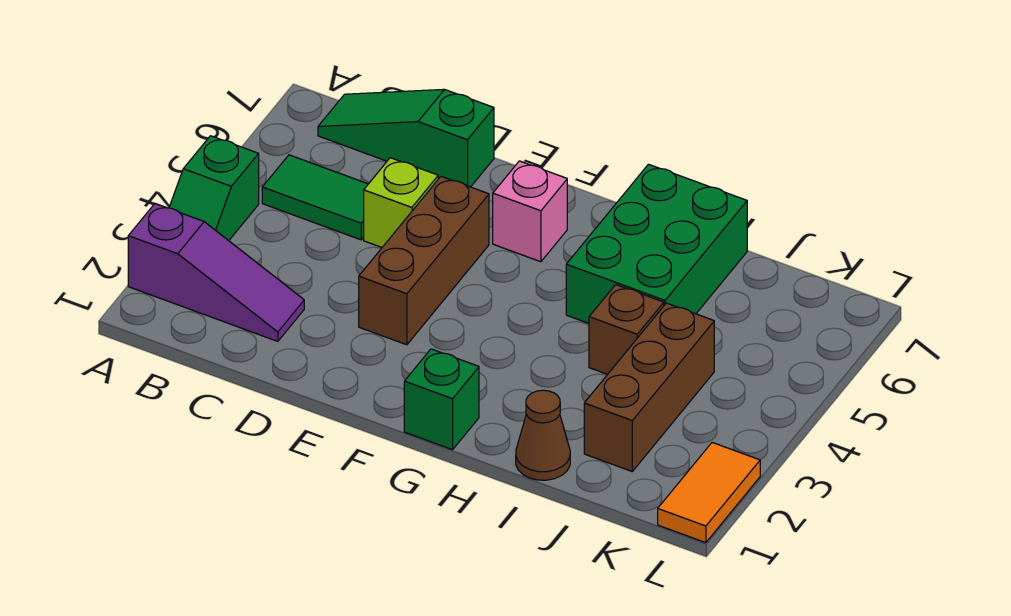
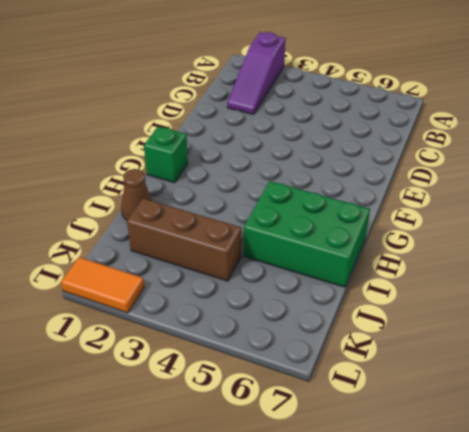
none -> green 1x2 slope [169,136,259,241]
none -> green 1x2 tile [262,155,368,240]
none -> green 1x3 slope [318,89,494,187]

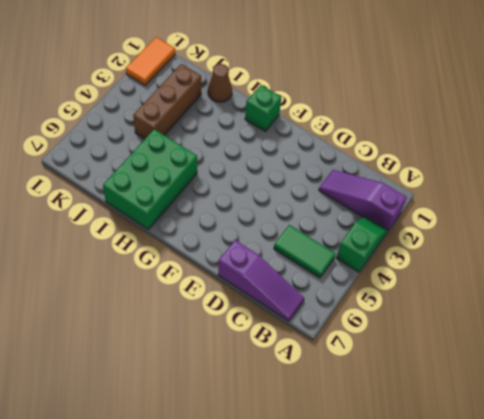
purple 1x3 slope [218,240,304,321] -> green 1x3 slope [318,89,494,187]
none -> lime 1x1 brick [364,158,438,247]
none -> brown 1x3 brick [359,176,489,345]
none -> pink 1x1 brick [493,161,567,262]

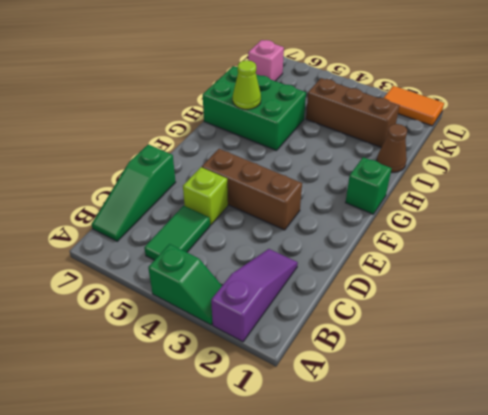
lime 1x1 cone [233,60,261,109] -> none
pink 1x1 brick [248,40,284,81] -> pink 1x1 brick moved to [493,161,567,262]
none -> brown 1x1 brick [589,285,664,374]

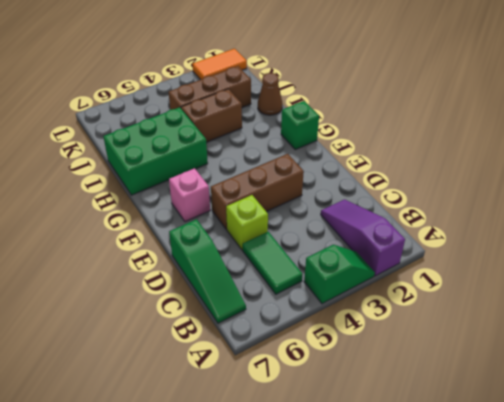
brown 1x2 brick [181,89,242,142] -> brown 1x1 brick [589,285,664,374]

